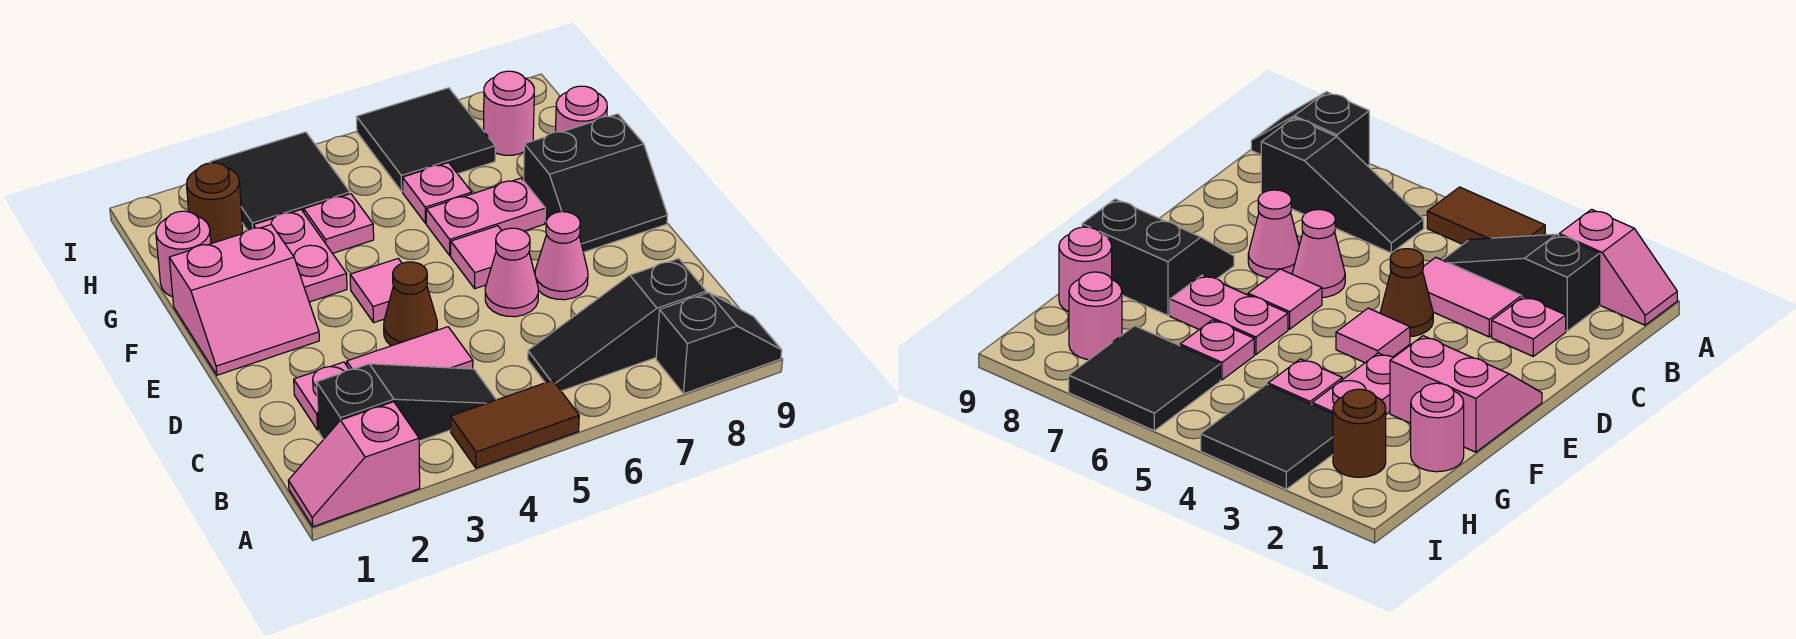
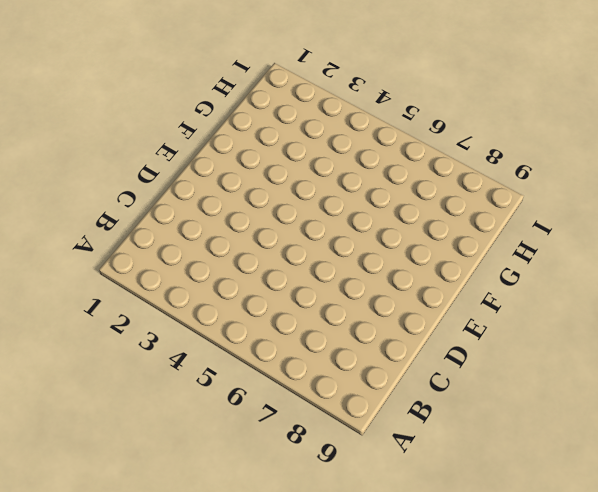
none -> pink 1x2 slope [288,402,420,527]
none -> brown 1x2 tile [451,380,579,468]
none -> black 1x2 slope [656,293,782,394]

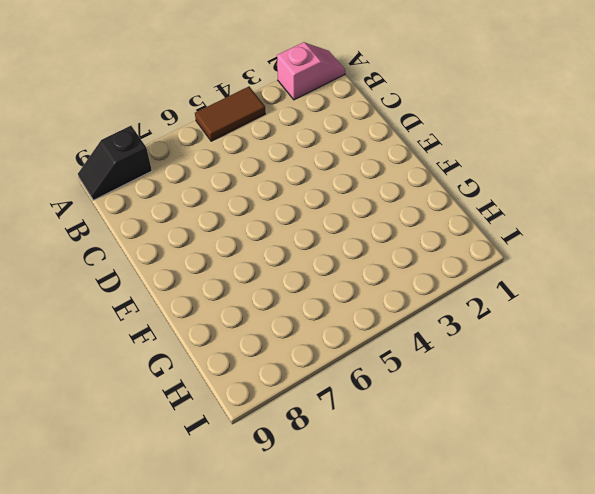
none -> black 1x3 slope [316,364,496,441]
none -> black 1x3 slope [528,259,706,391]
none -> pink 1x1 plate [294,362,349,430]

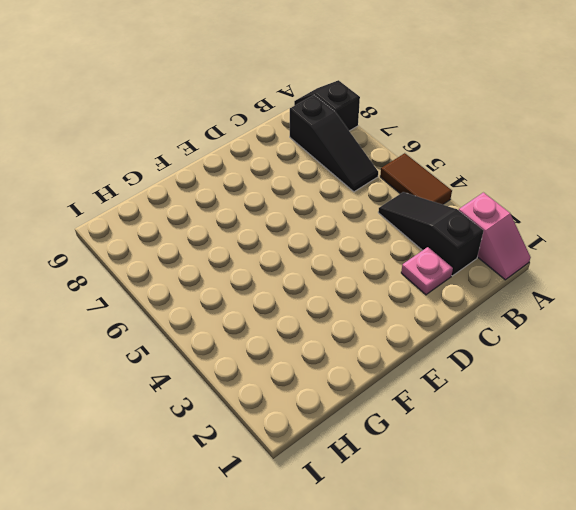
none -> pink 1x2 tile [347,327,473,370]
none -> brown 1x1 cone [384,262,437,346]
none -> pink 1x1 cone [485,228,538,317]

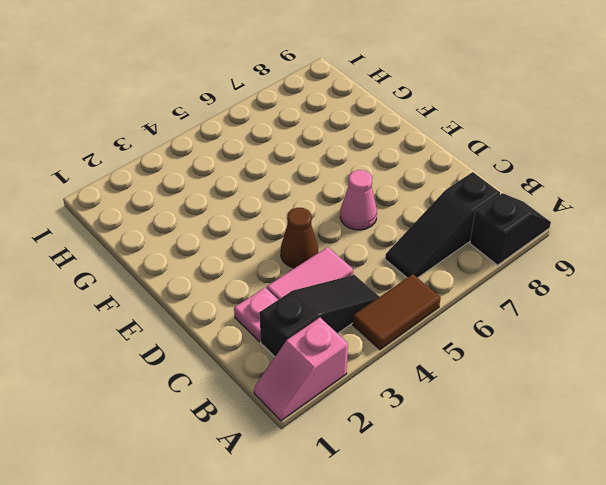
none -> pink 1x1 cone [535,212,588,300]
none -> pink 2x2 slope [169,225,319,375]
none -> pink 1x1 tile [350,259,402,323]

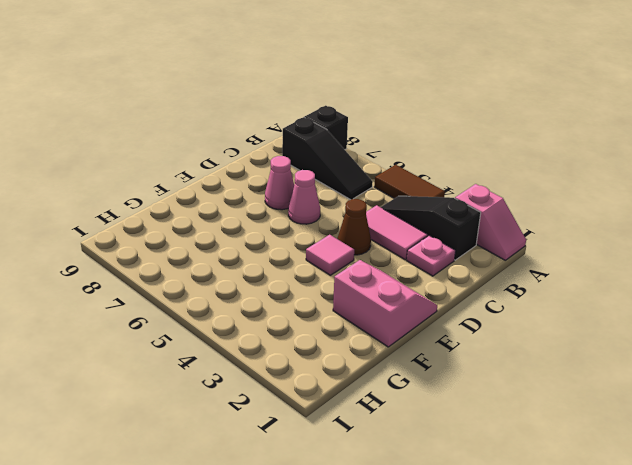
none -> pink 1x1 tile [451,226,502,289]
none -> black 2x2 slope [524,114,668,252]
none -> pink 1x2 plate [253,210,347,302]

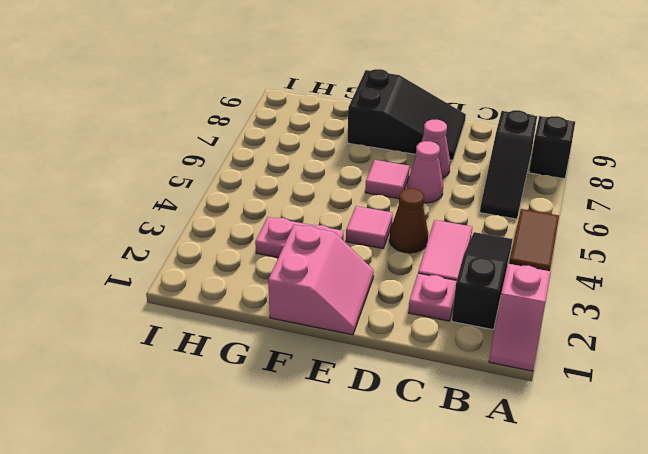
black 2x3 slope [348,69,466,160] -> black 2x2 slope [524,114,668,252]
none -> pink 1x2 plate [426,178,545,255]
none -> pink 1x1 round brick [156,211,211,297]
none -> pink 1x1 plate [304,194,374,253]

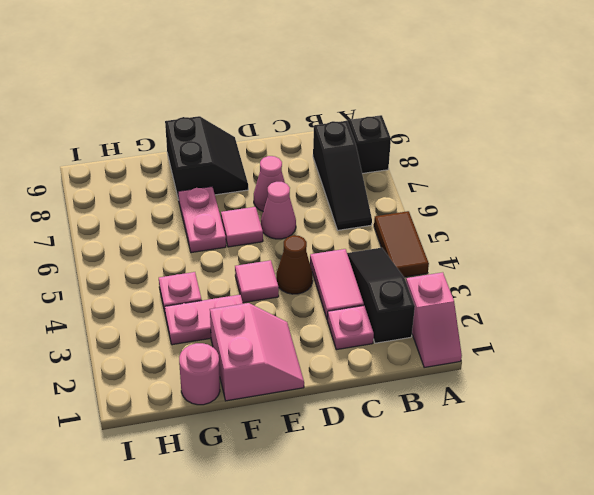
none -> pink 1x1 plate [402,163,472,223]
none -> pink 1x1 round brick [555,86,607,132]
none -> brown 1x1 round brick [187,163,243,244]

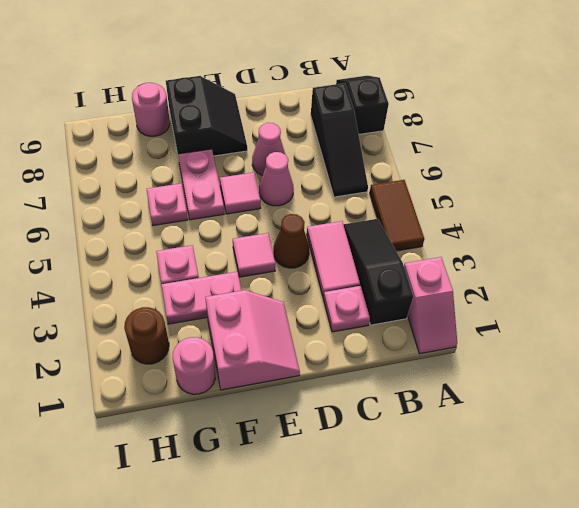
none -> black 2x2 tile [210,132,350,230]
none -> black 2x2 tile [357,88,495,191]
none -> pink 1x1 round brick [484,71,534,155]

